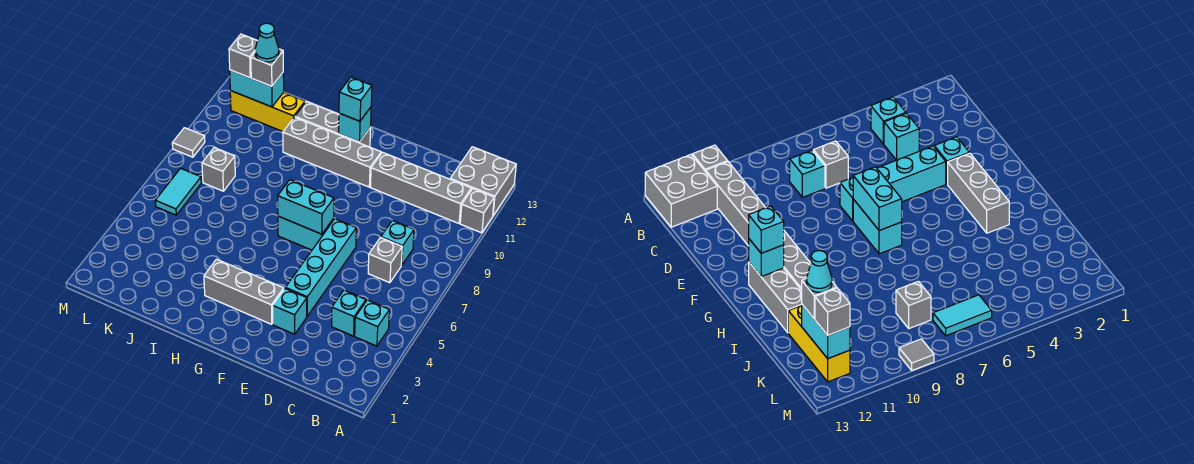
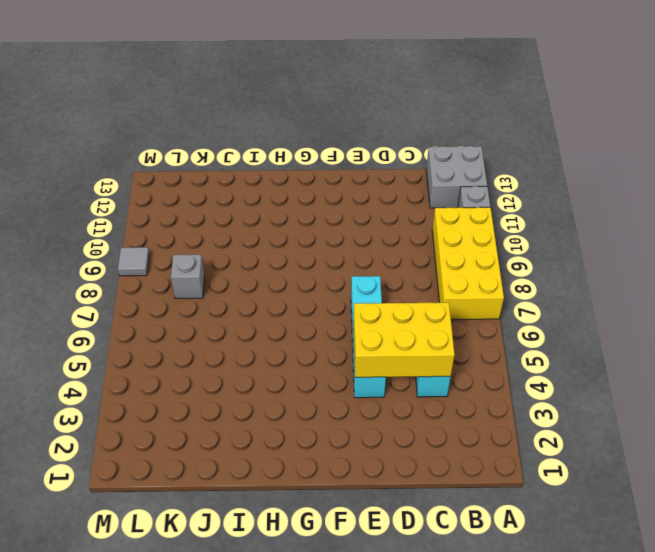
yellow 2x4 brick [432,207,504,320] -> none
yellow 2x3 brick [353,303,455,377] -> none
none -> cyan 1x1 brick [355,300,389,346]
none -> grey 1x4 brick [370,152,471,223]
none -> grey 1x1 brick [368,238,402,283]

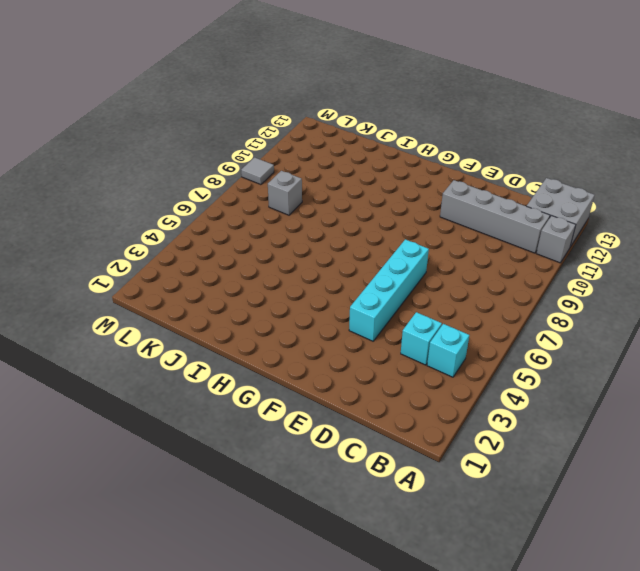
none -> grey 1x1 brick [368,238,402,283]
none -> cyan 1x1 brick [381,220,414,265]
none -> cyan 1x1 brick [273,289,307,334]

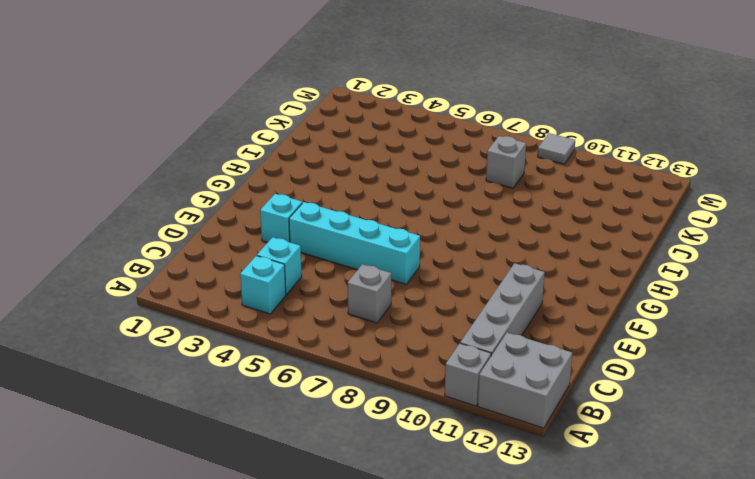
none -> cyan 1x1 brick [381,220,414,265]
none -> grey 1x3 brick [204,259,284,324]
none -> cyan 1x2 brick [278,216,334,250]

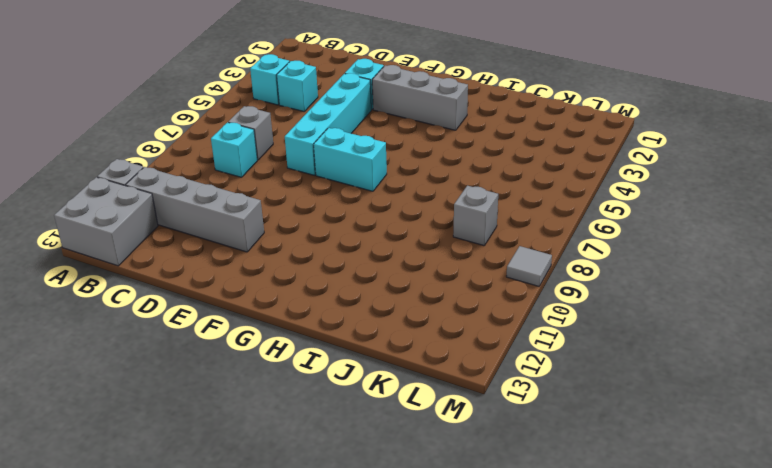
none -> grey 1x4 brick [283,117,381,187]
none -> grey 1x3 brick [295,101,371,147]
none -> yellow 1x3 brick [230,91,305,131]

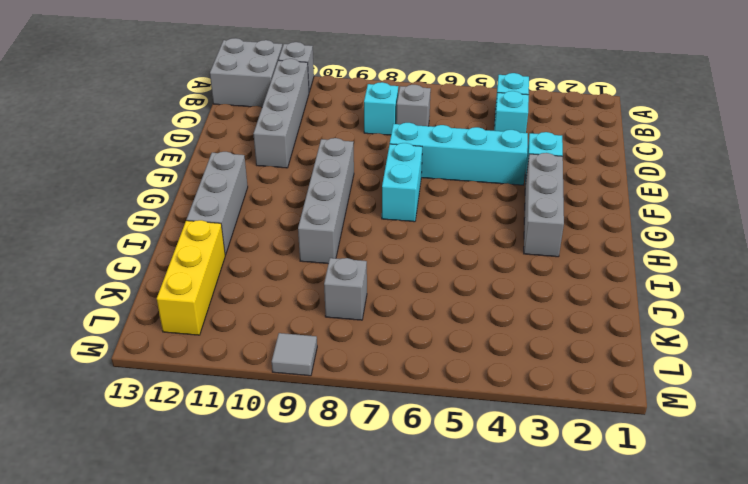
grey 1x4 brick [298,138,354,264] -> grey 1x4 brick moved to [283,117,381,187]
none -> cyan 1x2 tile [155,168,201,215]
none -> cyan 1x2 brick [278,180,334,234]
none -> cyan 1x1 brick [339,107,371,142]

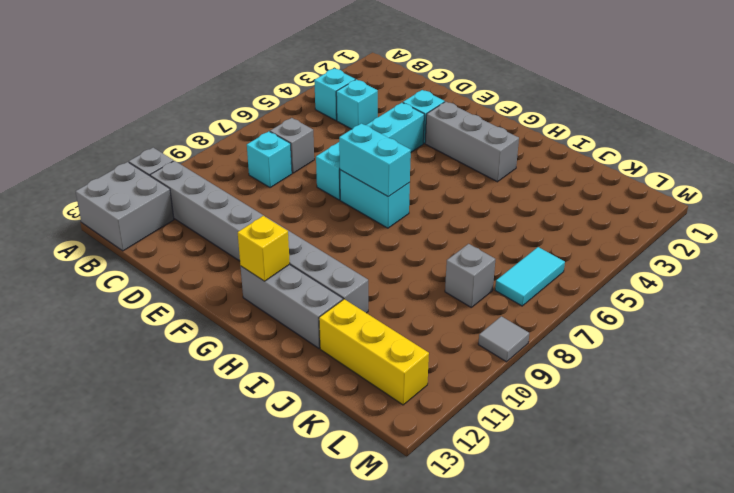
yellow 1x1 brick [238,216,290,281] -> cyan 1x1 brick [339,107,371,142]
none -> cyan 1x2 brick [230,70,284,107]
none -> cyan 1x1 brick [339,77,372,121]
none -> grey 1x1 brick [251,49,283,86]

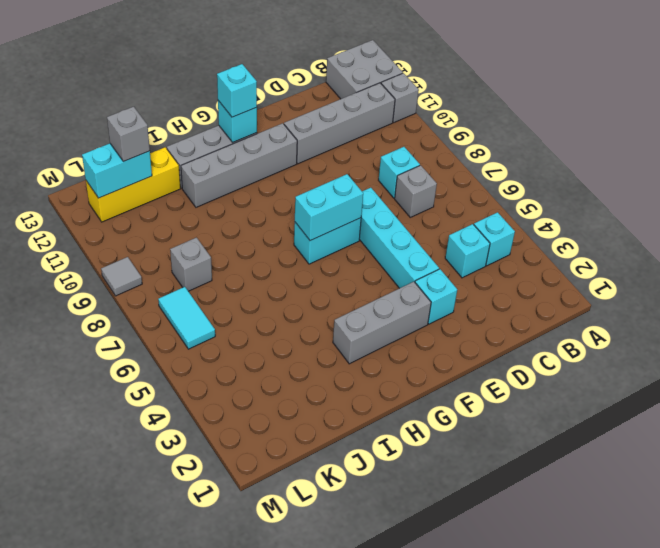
none -> grey 1x1 brick [229,34,257,78]
none -> cyan 1x1 cone [255,23,279,62]

